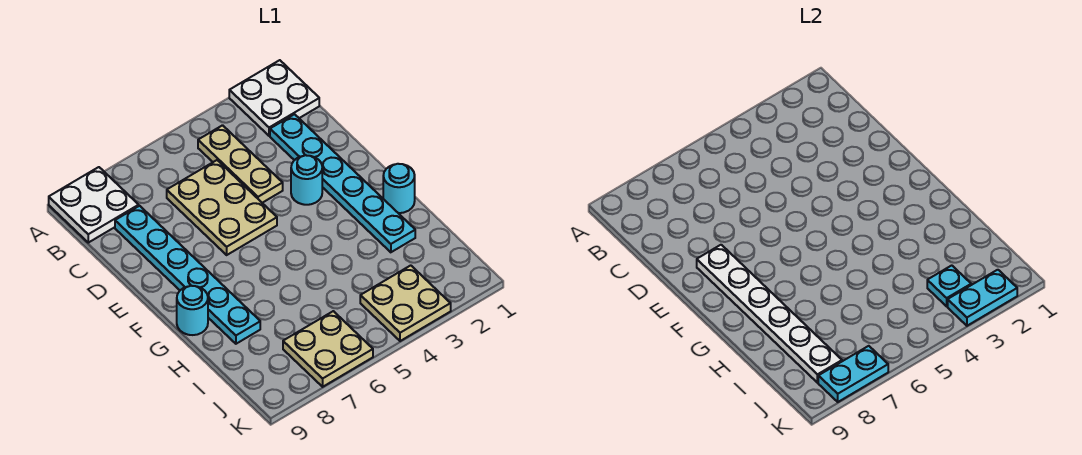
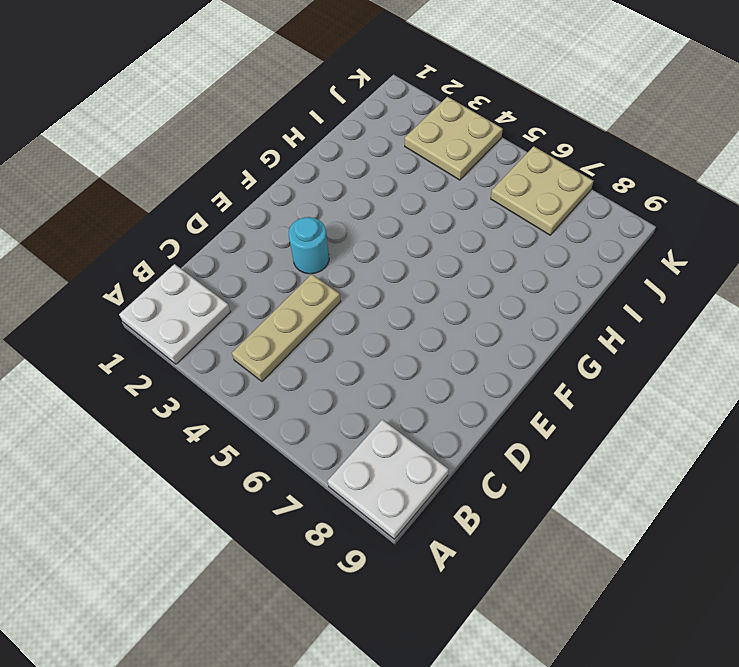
none -> cyan 1x6 plate [270,114,415,252]
none -> tan 2x3 plate [167,160,277,255]
none -> cyan 1x6 plate [115,206,260,344]

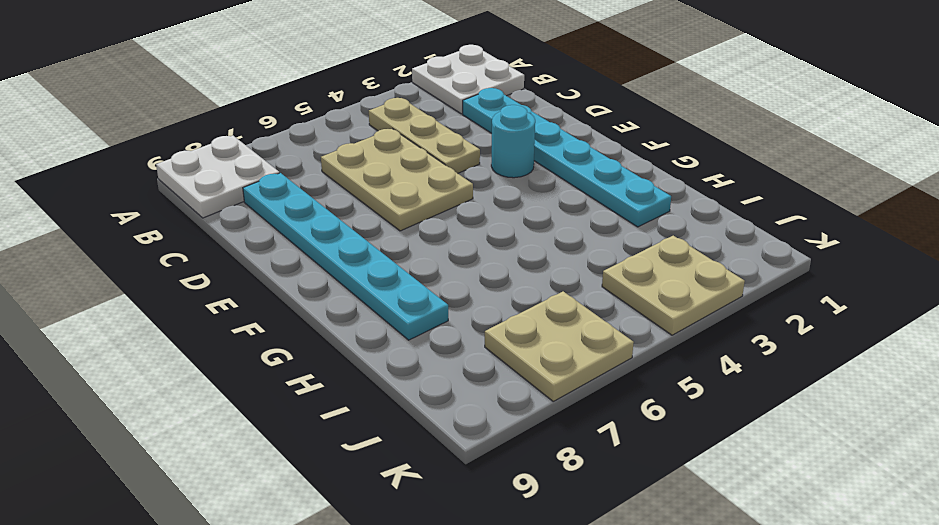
none -> cyan 1x1 round brick [383,164,415,213]
none -> cyan 1x1 round brick [177,286,208,335]
none -> white 1x6 plate [697,245,842,383]

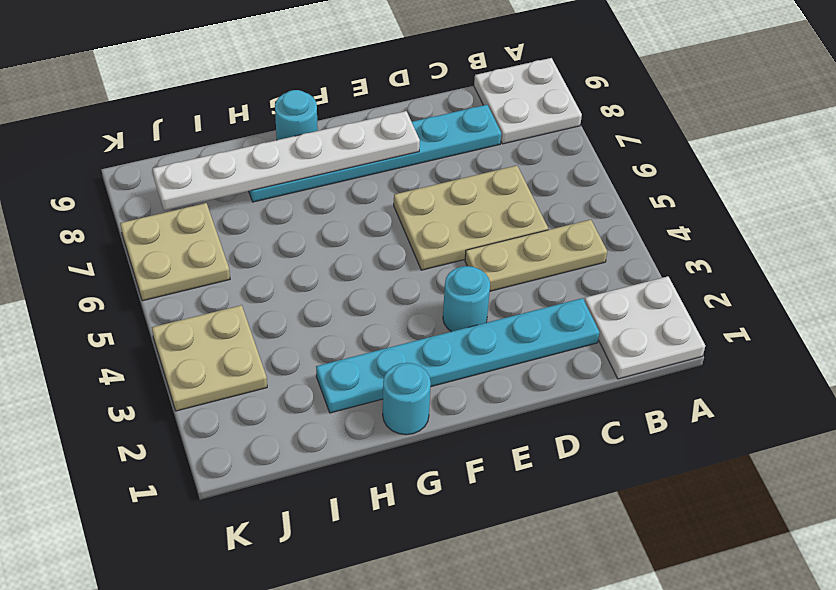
none -> cyan 1x1 plate [927,265,971,306]
none -> cyan 1x2 plate [948,270,1017,326]
none -> cyan 1x2 plate [818,346,888,402]

